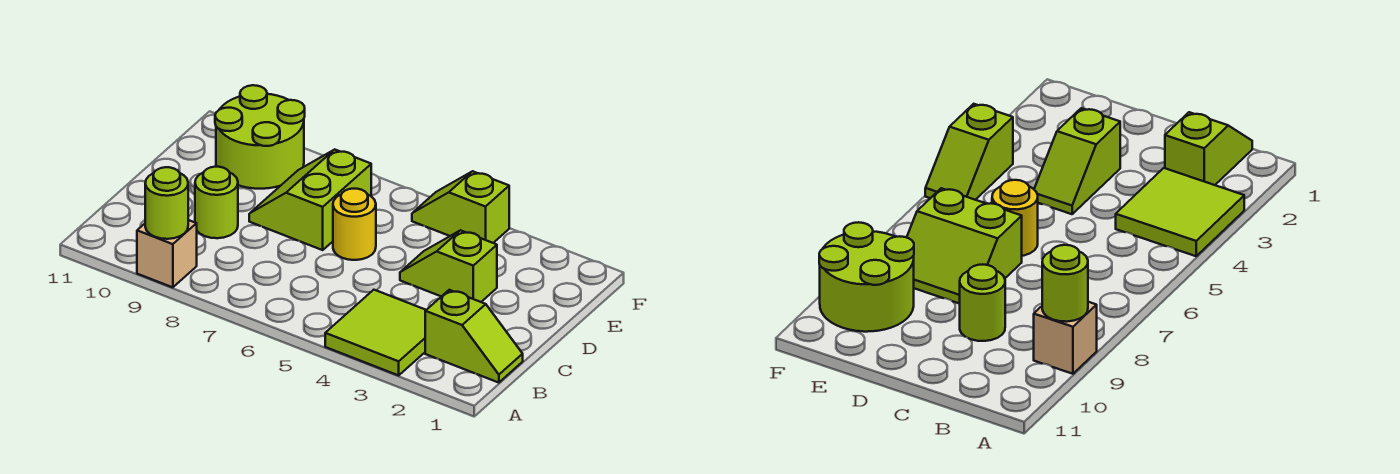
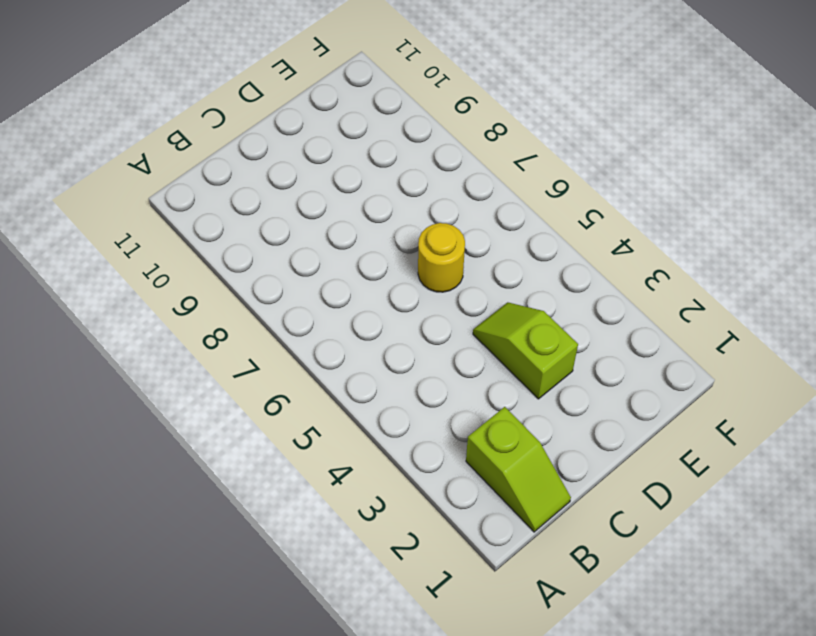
none -> lime 2x2 tile [325,290,426,375]
none -> tan 1x1 brick [137,220,197,287]

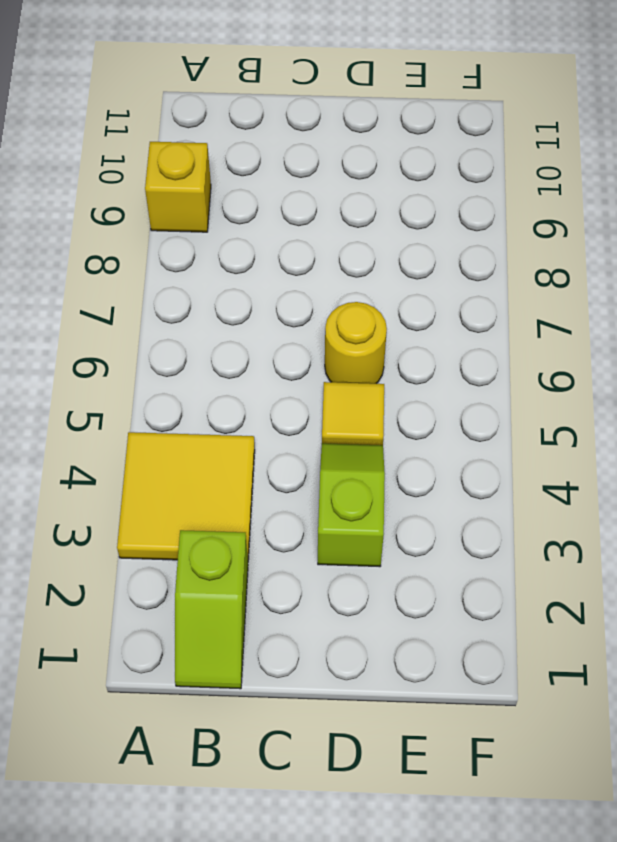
yellow 2x2 tile [117,432,255,560] -> lime 2x2 tile [325,290,426,375]
yellow 1x1 brick [145,142,211,232] -> tan 1x1 brick [137,220,197,287]
yellow 1x1 tile [322,382,384,445] -> none
none -> lime 1x1 round brick [195,167,238,238]
none -> lime 2x2 slope [249,149,371,250]

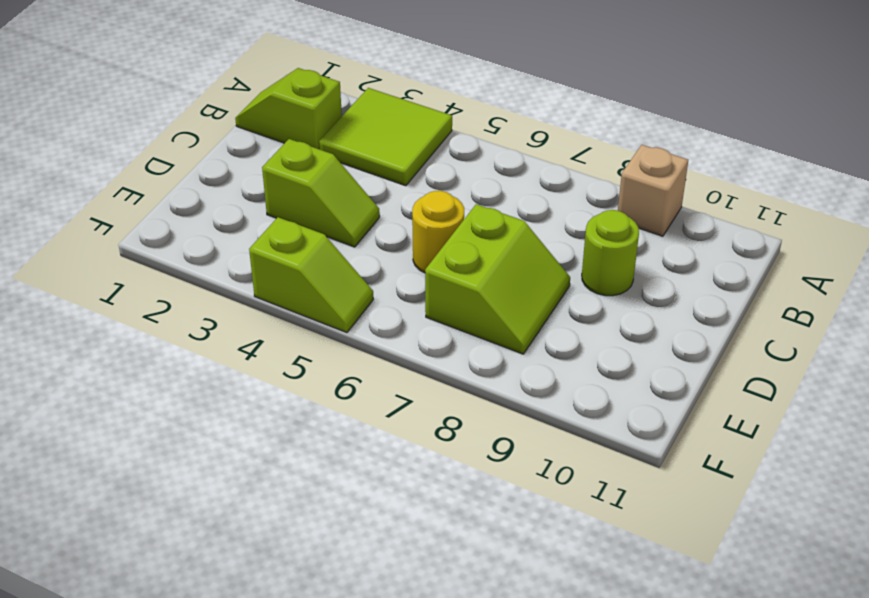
none -> lime 2x2 round brick [215,85,305,189]
none -> lime 1x1 round brick [145,167,188,239]

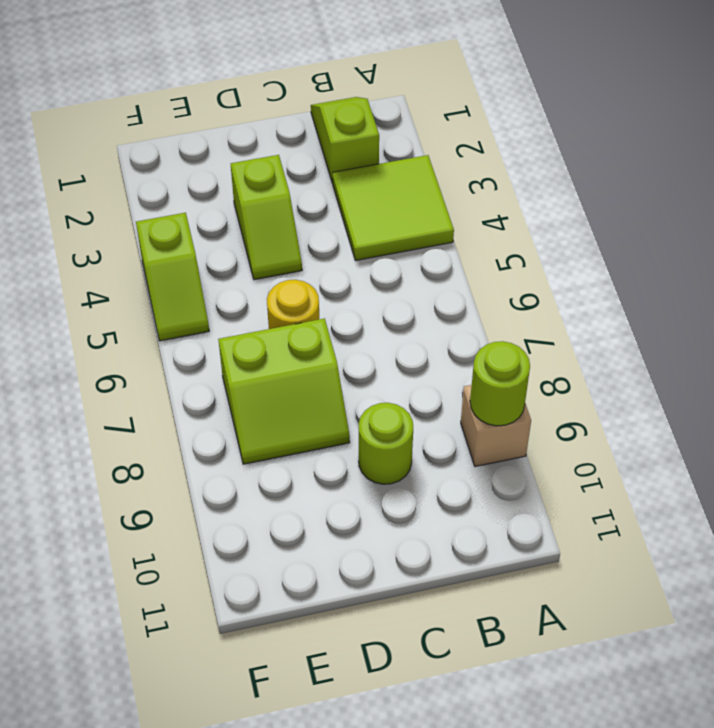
none -> lime 2x2 round brick [215,85,305,189]

